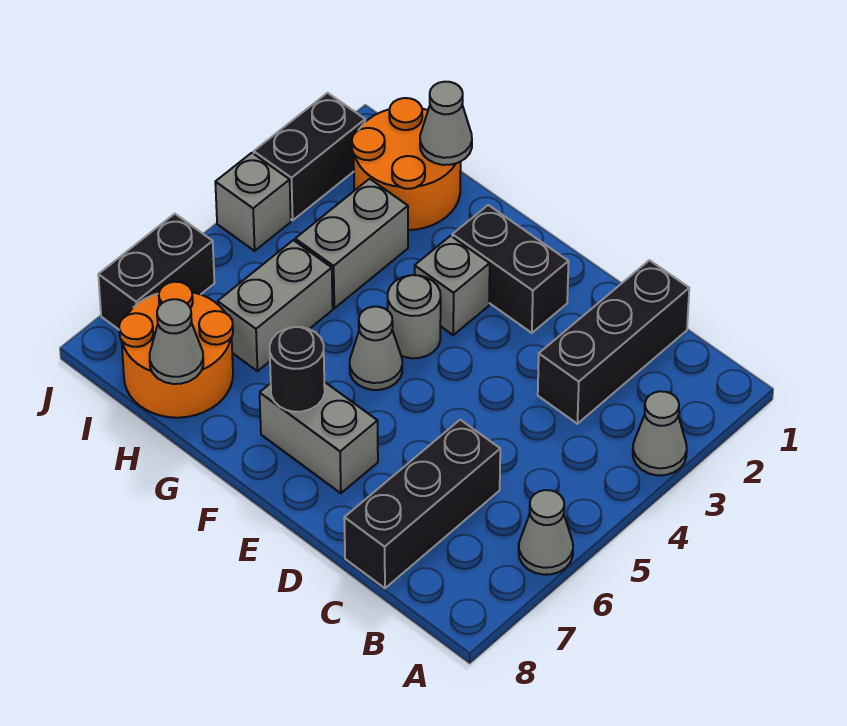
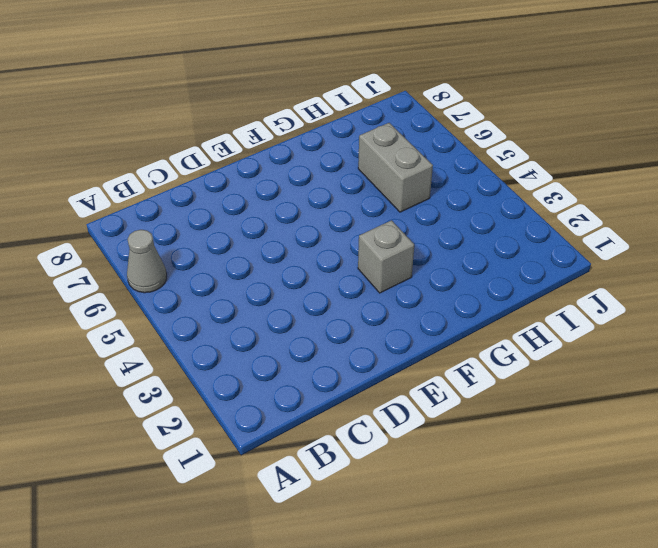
none -> grey 1x1 cone [633,391,687,475]
none -> black 1x3 brick [538,260,689,424]
none -> black 1x3 brick [344,420,500,588]

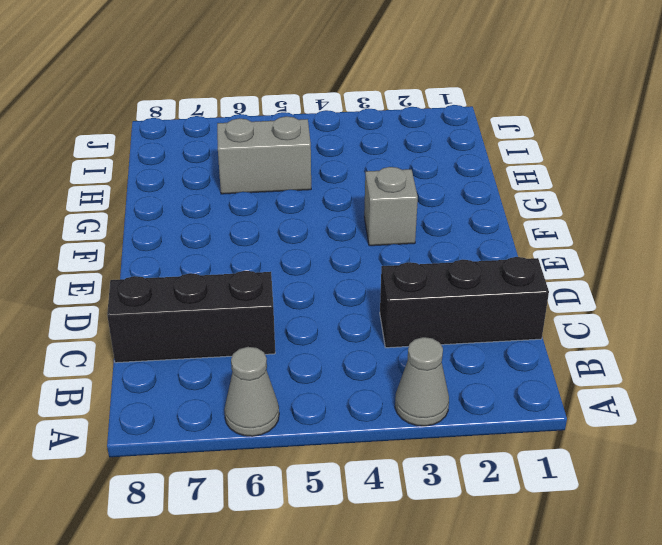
none -> black 1x2 brick [452,205,569,333]
none -> grey 1x2 brick [260,382,378,493]
none -> grey 1x1 round brick [388,275,441,358]

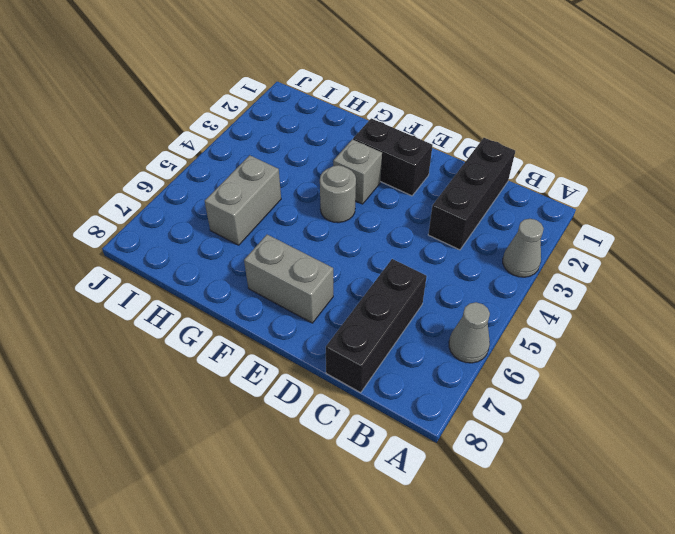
none -> grey 1x1 cone [350,307,402,390]
none -> orange 2x2 round brick [352,98,461,230]
none -> grey 1x2 brick [295,179,408,308]

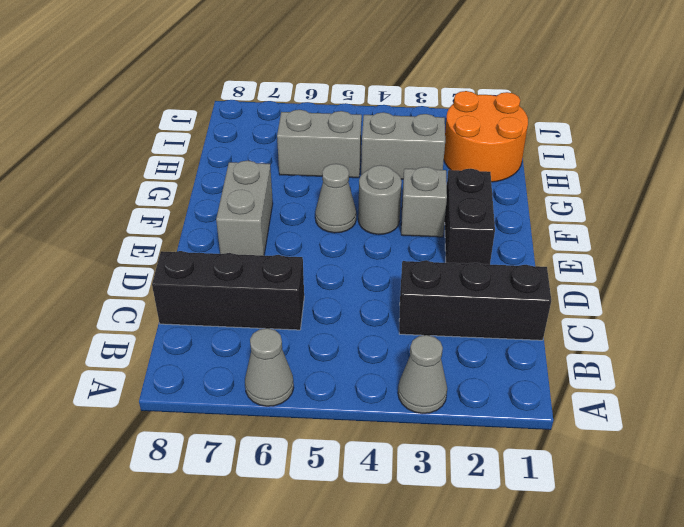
none -> orange 2x2 round brick [119,282,233,418]
none -> black 1x2 brick [254,93,365,220]
none -> grey 1x1 brick [215,153,291,251]

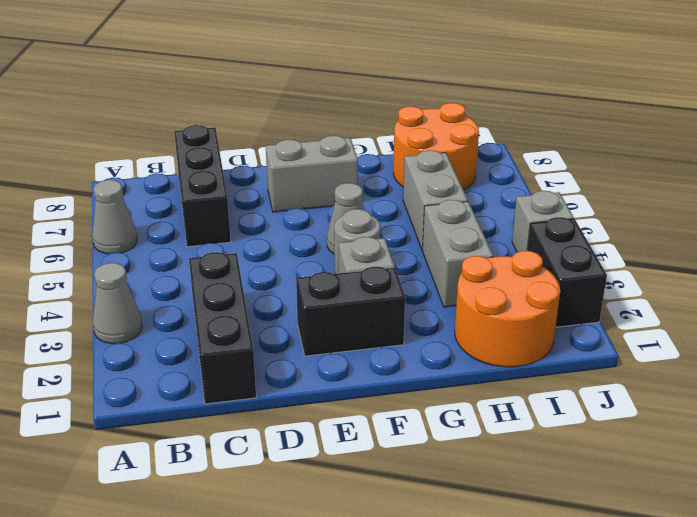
none -> black 1x2 brick [98,214,214,329]
none -> black 1x1 round brick [270,327,325,412]
none -> grey 1x1 cone [420,82,472,165]

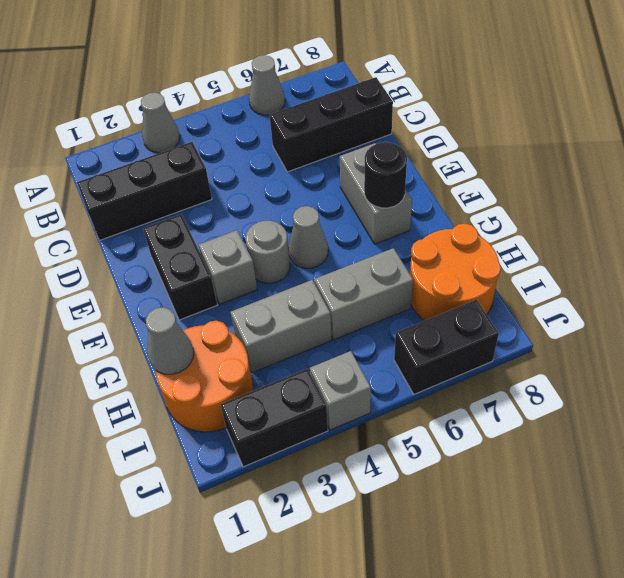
none -> grey 1x1 cone [150,299,203,384]

